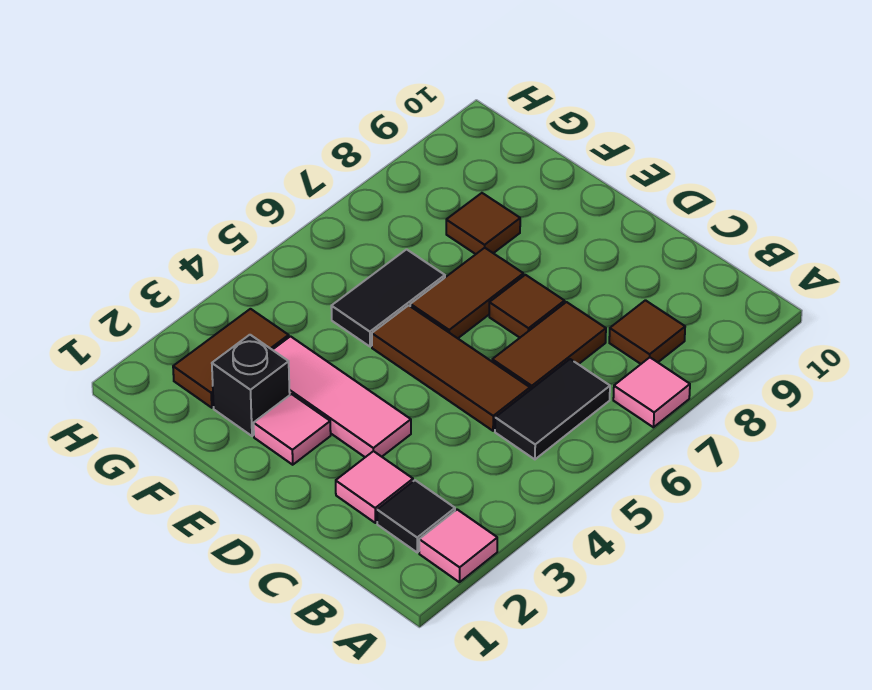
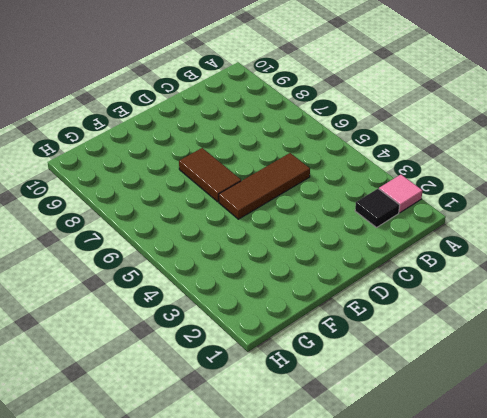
none -> pink 1x1 tile [613,357,690,427]
none -> black 1x2 tile [495,359,610,459]
none -> brown 1x1 tile [609,300,685,364]

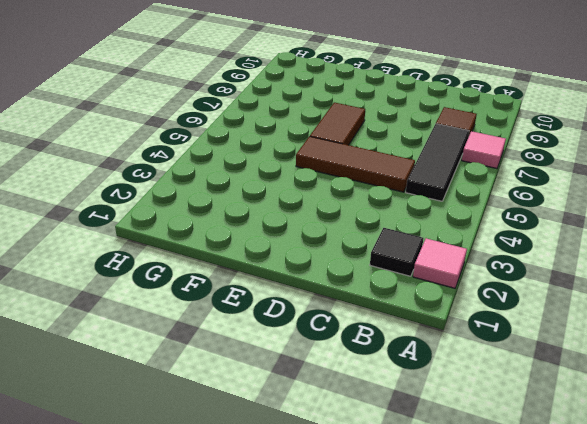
black 1x3 tile [406,124,469,201] -> black 1x2 tile [495,359,610,459]
none -> pink 1x1 tile [336,451,413,523]
none -> brown 1x2 tile [492,302,606,390]
none -> pink 1x3 tile [273,336,411,457]

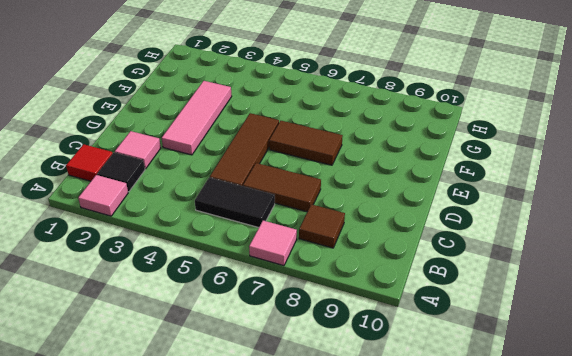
red 1x1 tile [66,144,113,181] -> none
none -> brown 1x1 tile [489,275,565,338]
none -> pink 1x1 tile [254,394,331,465]
none -> black 1x1 brick [212,335,290,436]

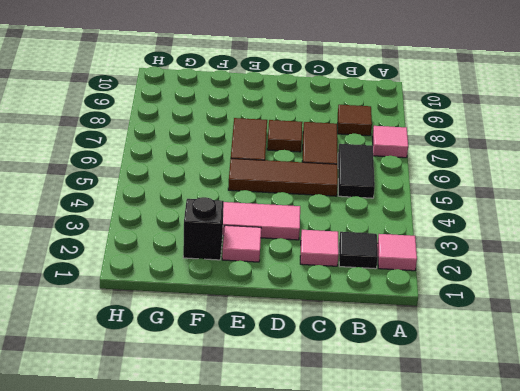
none -> black 1x2 tile [331,249,445,347]
none -> brown 1x1 tile [446,193,520,254]
none -> brown 1x2 tile [173,309,289,408]

